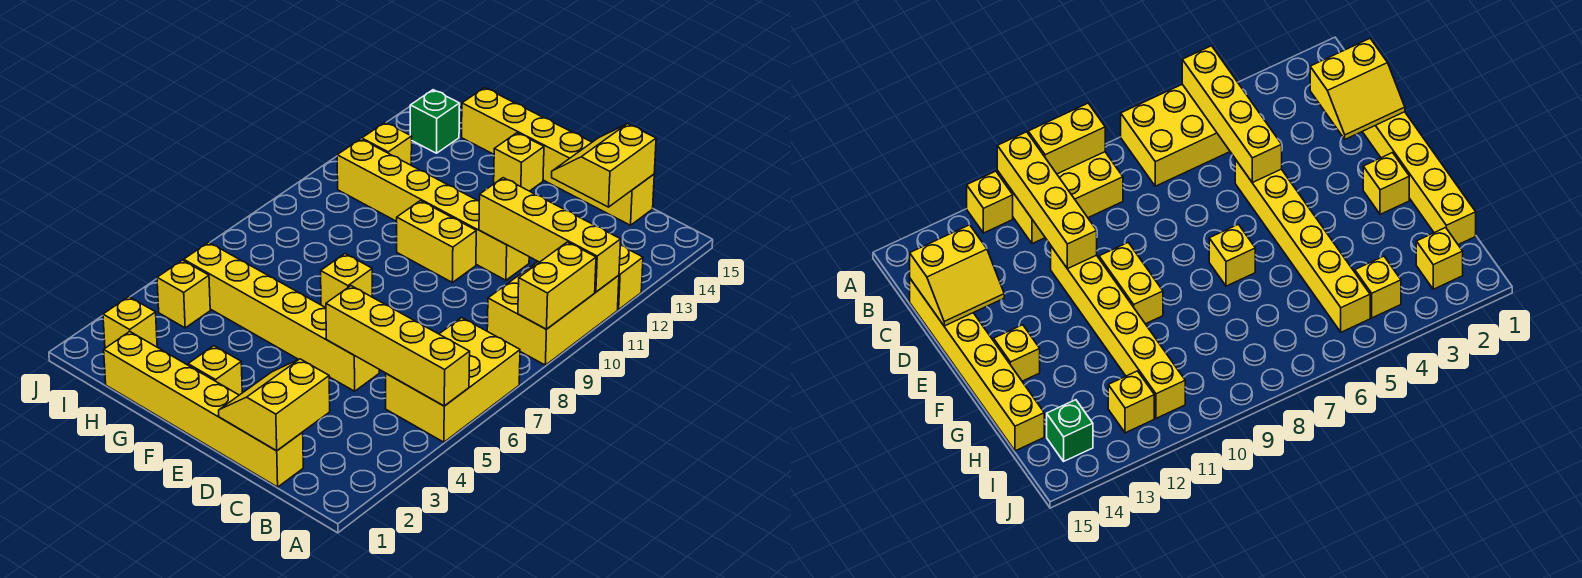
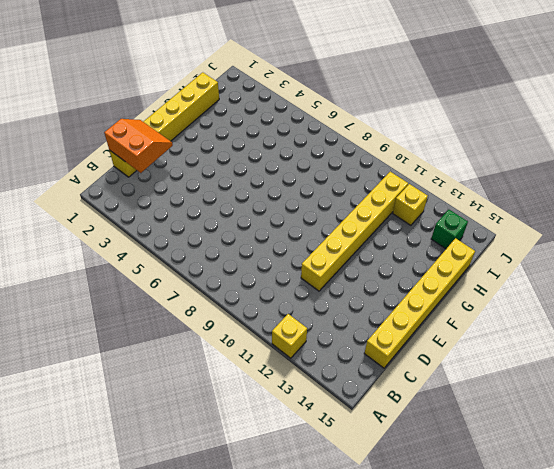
orange 2x2 slope [104,119,173,173] -> yellow 2x2 slope [219,359,330,451]
none -> yellow 2x3 brick [385,318,520,442]
none -> yellow 2x3 brick [487,262,619,365]
none -> yellow 1x6 brick [184,242,379,391]

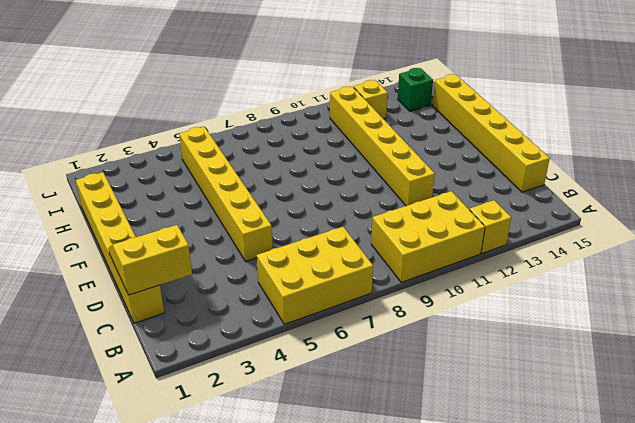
none -> yellow 1x2 brick [397,201,476,282]
none -> yellow 1x1 brick [188,346,242,395]
none -> yellow 1x1 brick [321,254,372,308]

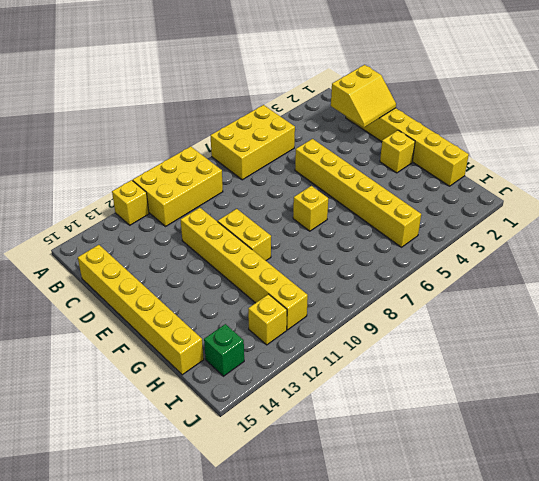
none -> yellow 1x1 brick [494,133,544,191]
none -> yellow 1x1 brick [103,297,157,348]
none -> yellow 1x1 brick [157,260,210,328]

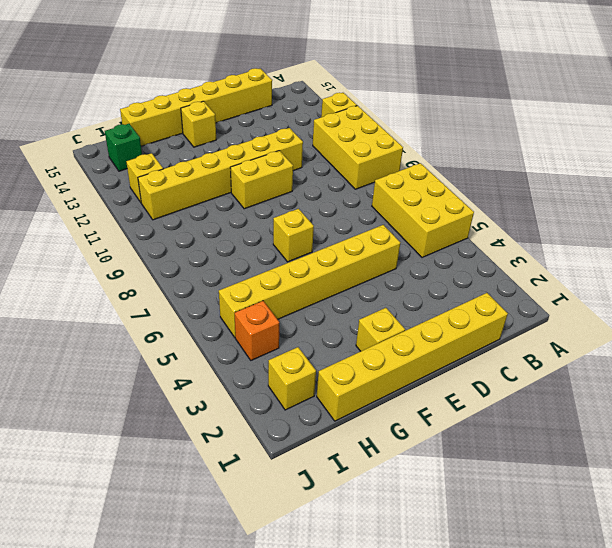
orange 1x1 brick [235,301,279,360] -> yellow 1x1 brick [157,260,210,328]
none -> yellow 1x4 brick [326,286,470,406]
none -> yellow 1x2 brick [518,242,596,329]
none -> yellow 1x4 brick [479,178,621,292]

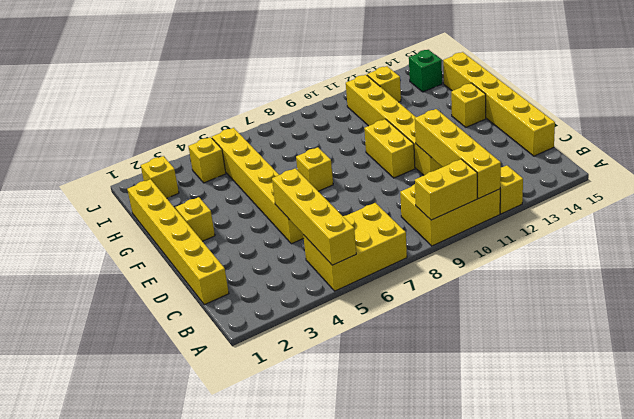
none -> yellow 2x2 slope [219,359,330,451]
none -> yellow 2x2 slope [552,124,656,207]

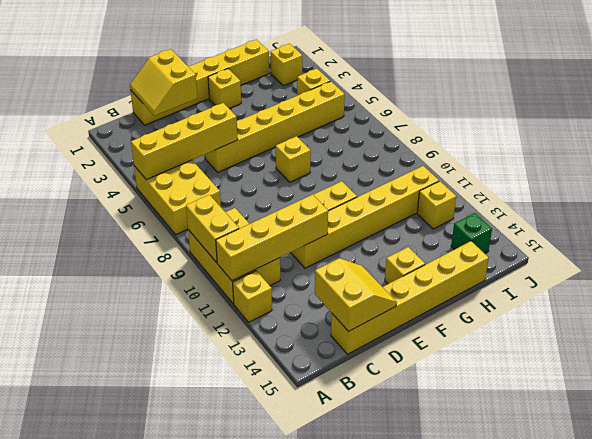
yellow 2x2 slope [130,49,197,116] -> yellow 2x2 slope turned to [219,359,330,451]

